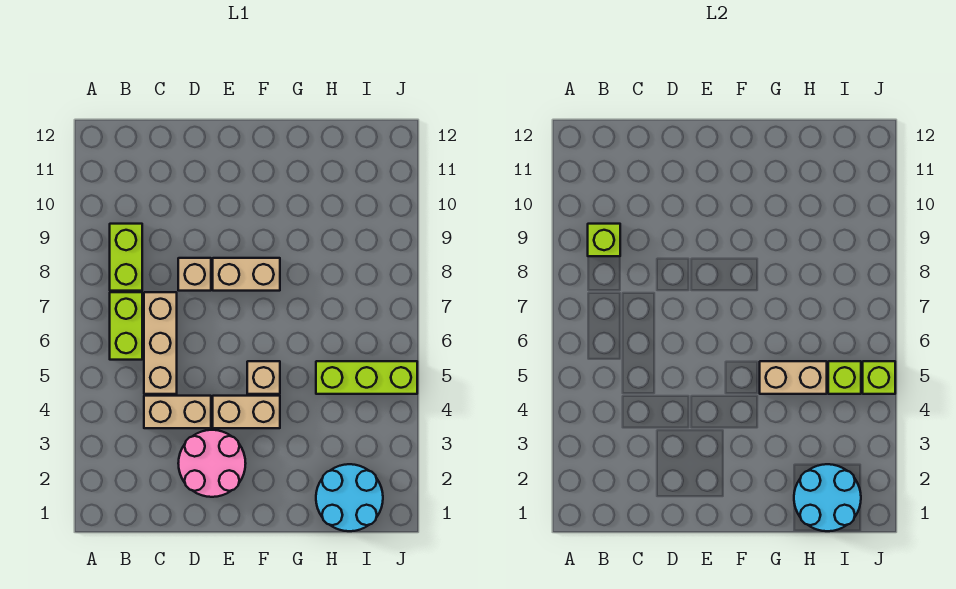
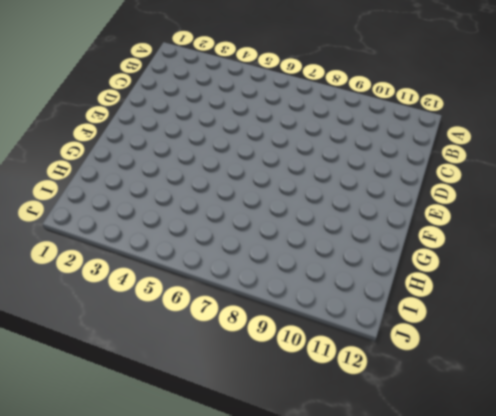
none -> lime 1x2 brick [110,292,142,360]
none -> lime 1x2 brick [110,224,142,291]
none -> tan 1x2 brick [144,396,211,428]

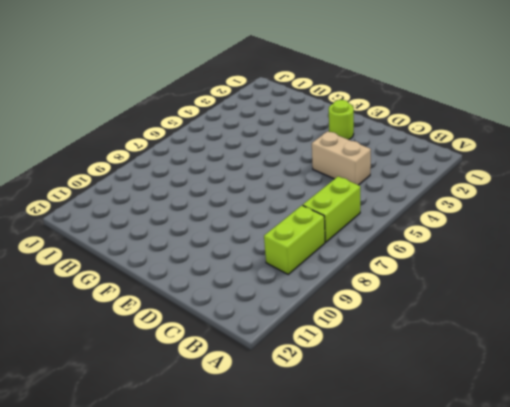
lime 1x1 round brick [329,100,354,140] -> pink 2x2 round brick [178,430,246,497]
none -> tan 1x3 brick [144,292,177,394]
none -> tan 1x1 brick [178,258,211,291]
none -> tan 1x2 brick [213,396,280,428]

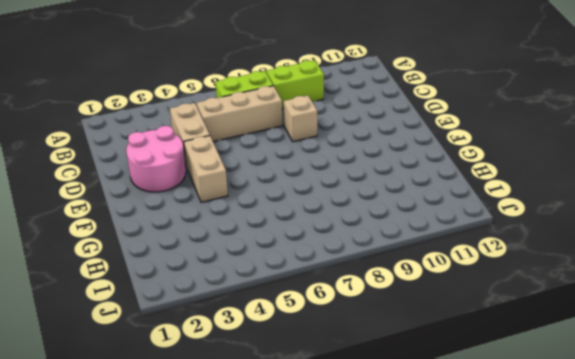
none -> tan 1x2 brick [213,258,280,291]
none -> tan 1x1 brick [247,361,280,394]
none -> cyan 2x2 round brick [316,464,383,531]

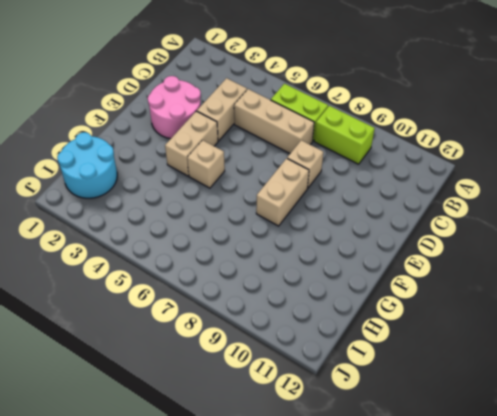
none -> lime 1x3 brick [316,361,417,394]
none -> lime 1x1 brick [588,224,620,256]
none -> tan 1x2 brick [760,361,827,394]

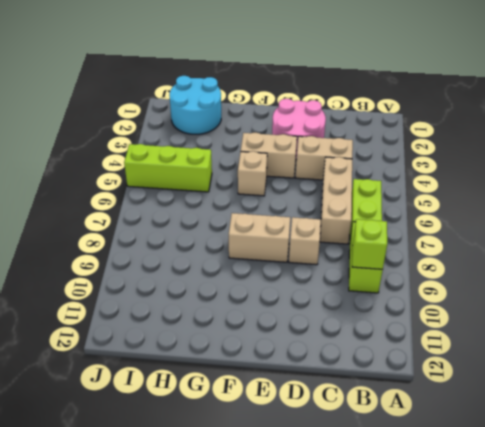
none -> tan 1x2 brick [760,361,827,394]
none -> cyan 2x2 round brick [794,464,861,531]
none -> lime 1x1 brick [828,361,861,394]

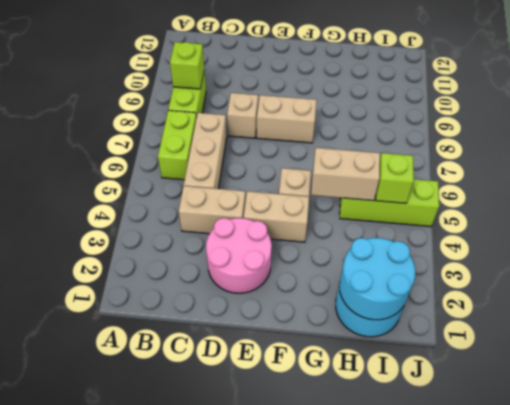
none -> lime 1x1 brick [863,361,895,394]

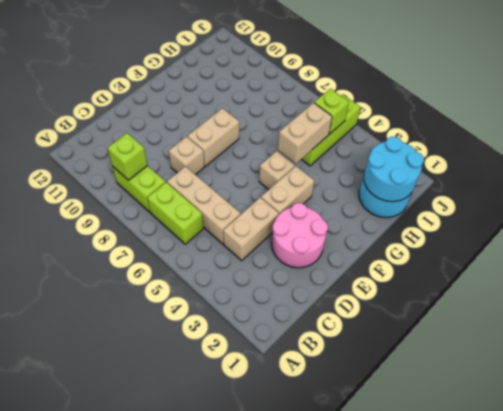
none -> lime 1x1 brick [863,361,895,394]

